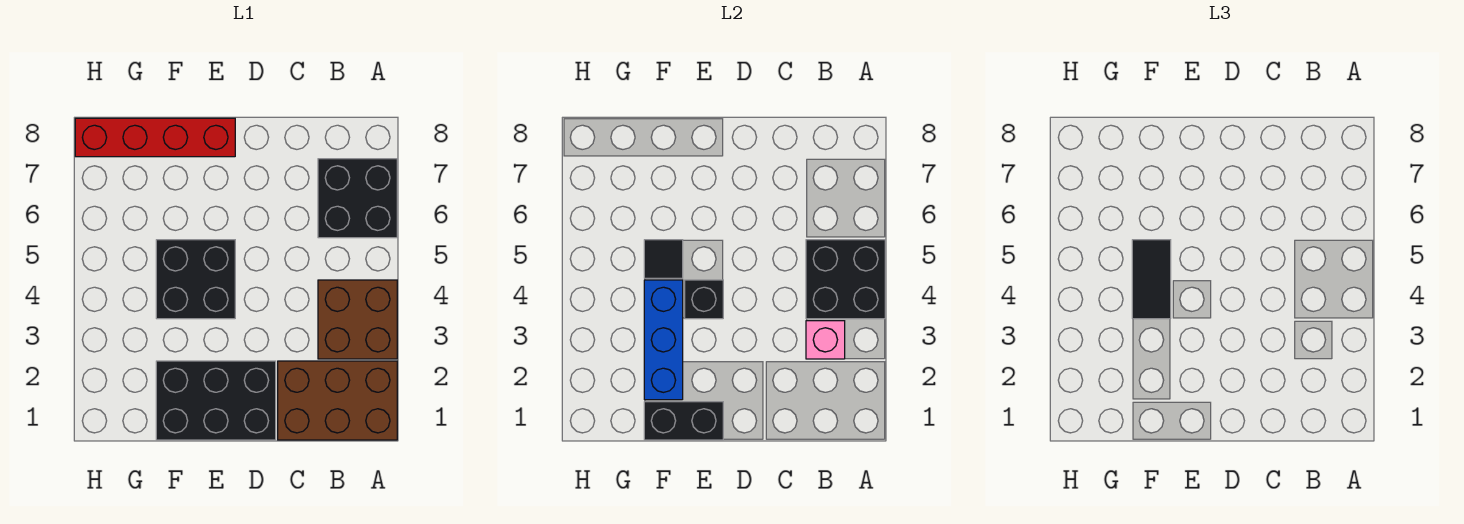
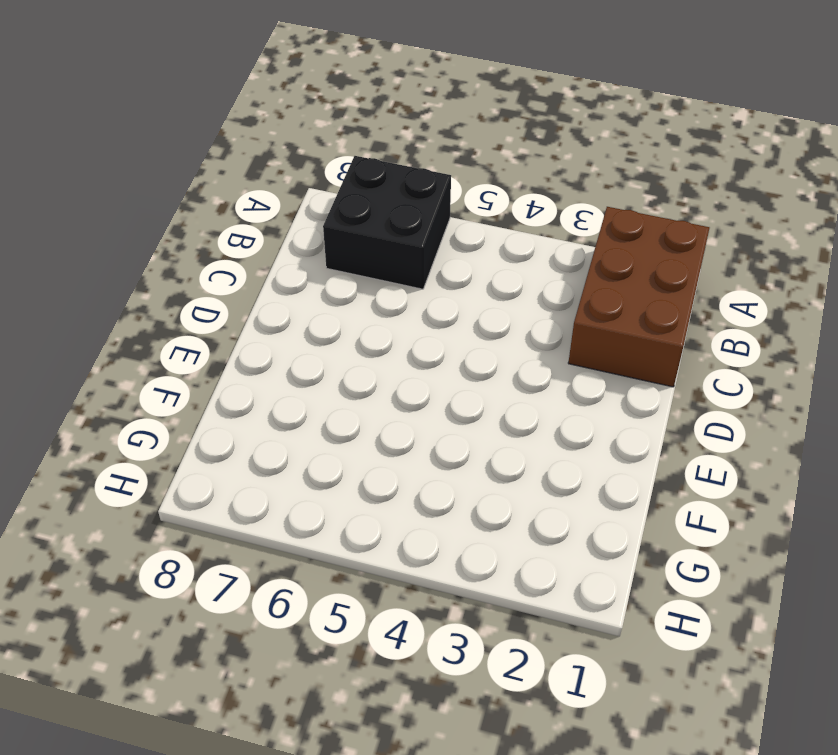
none -> brown 2x2 brick [318,280,397,359]
none -> black 2x3 brick [156,361,276,440]
none -> black 2x2 brick [156,240,235,319]

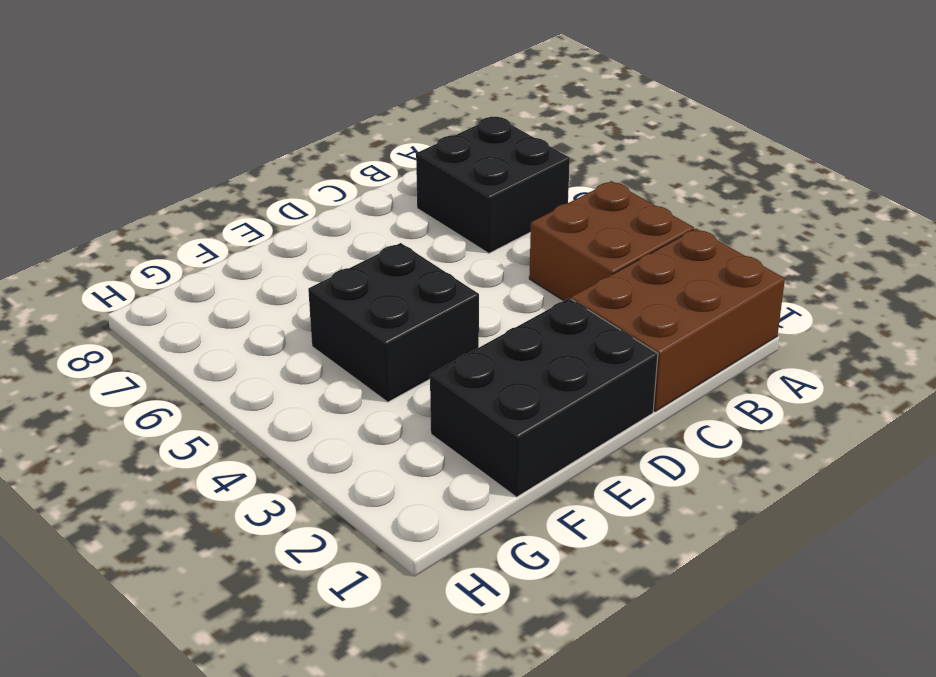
none -> red 1x4 brick [75,118,235,157]
none -> black 2x2 brick [806,240,885,319]
none -> pink 1x1 brick [806,321,845,359]

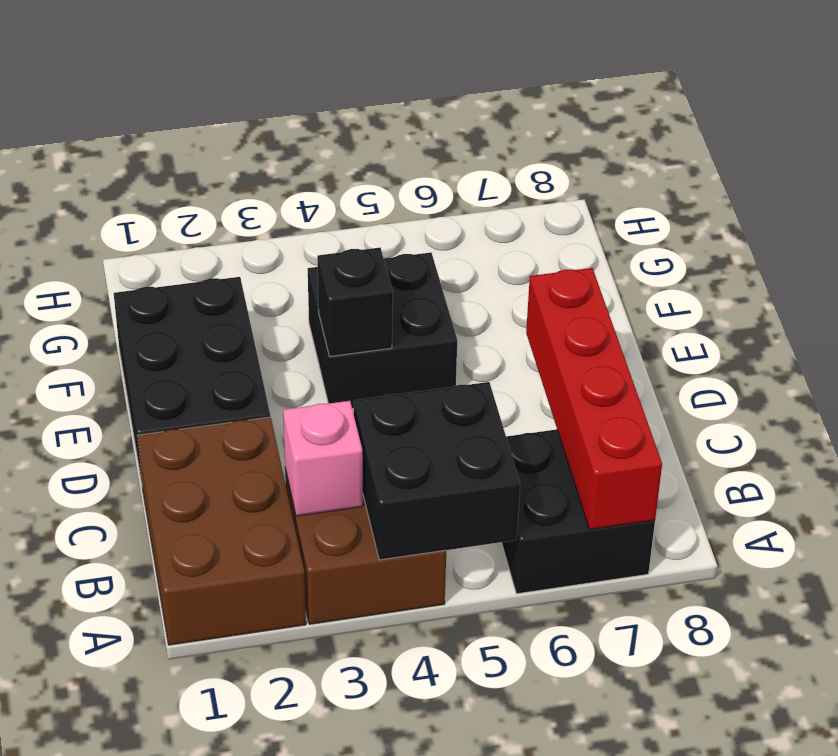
red 1x4 brick [526,268,662,529] -> red 1x4 brick moved to [75,118,235,157]
none -> black 1x2 brick [644,402,723,440]
none -> blue 1x3 brick [644,280,683,400]
none -> black 1x1 tile [644,240,683,278]

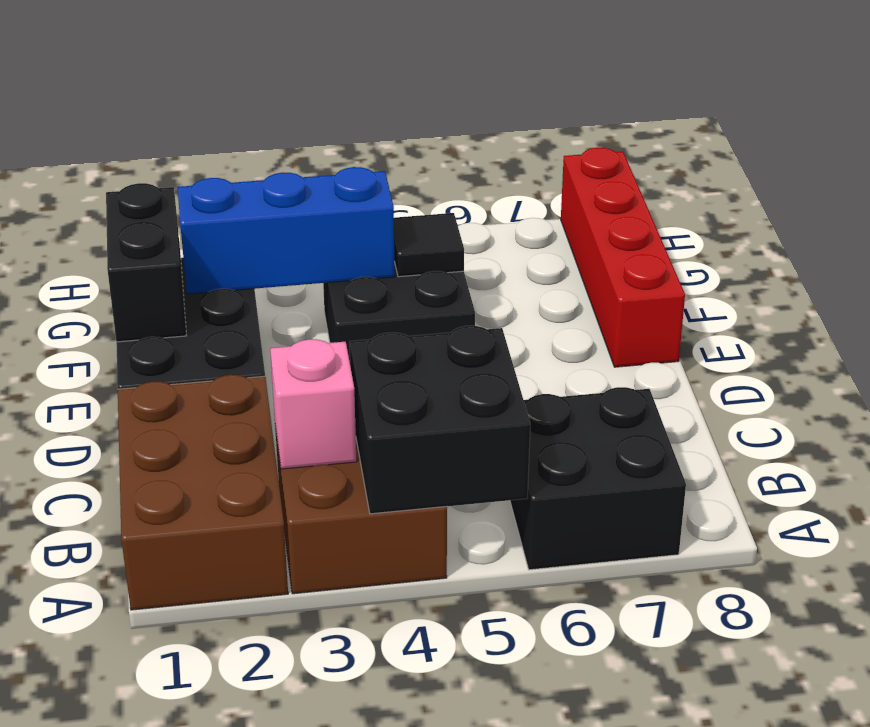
none -> black 1x1 brick [685,280,723,319]
none -> black 1x2 tile [1132,240,1171,319]

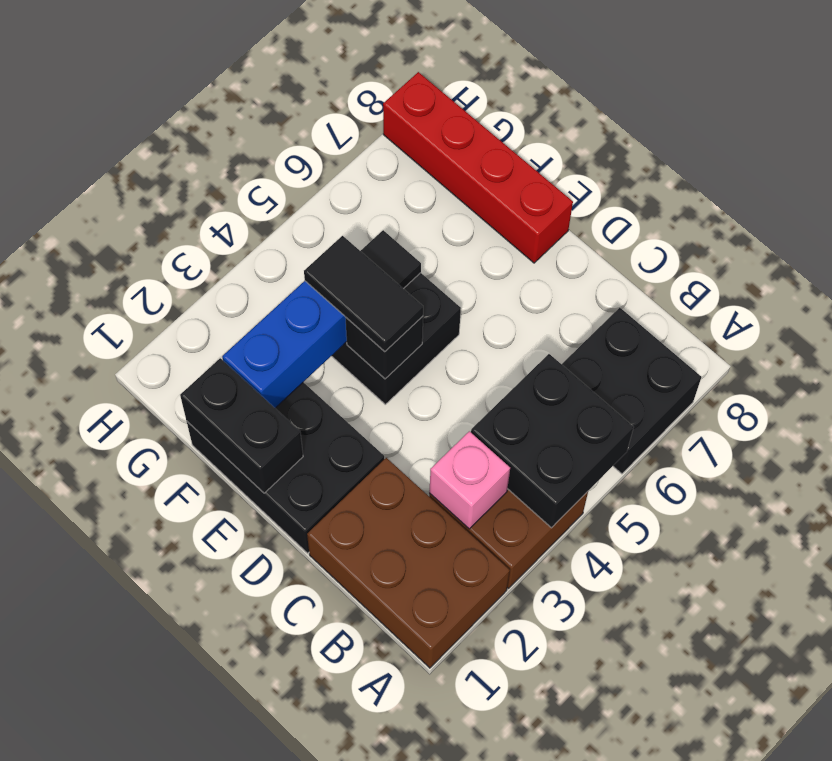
black 1x2 tile [304,236,423,352] -> black 1x2 tile turned to [1132,240,1171,319]

